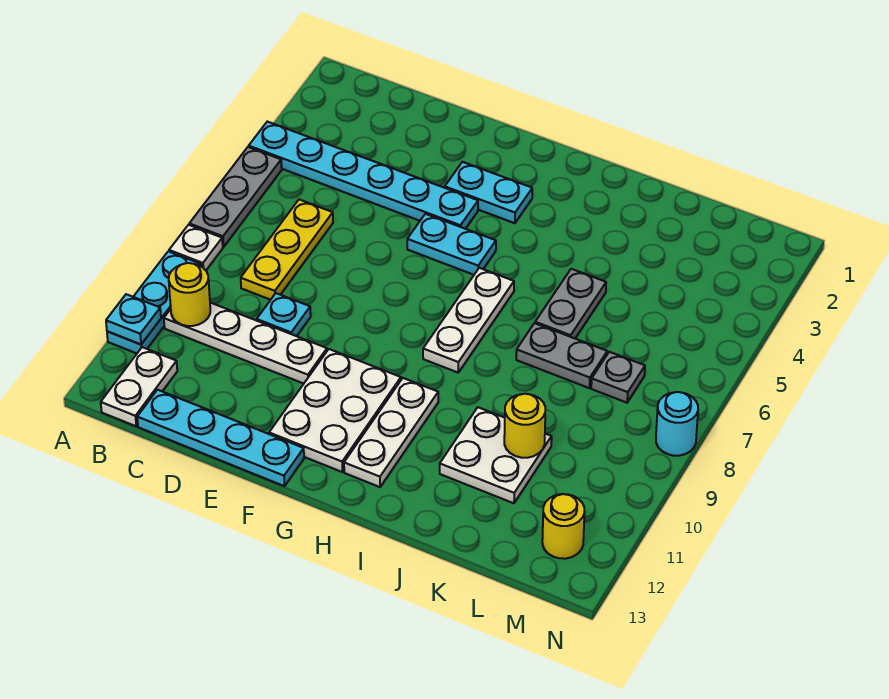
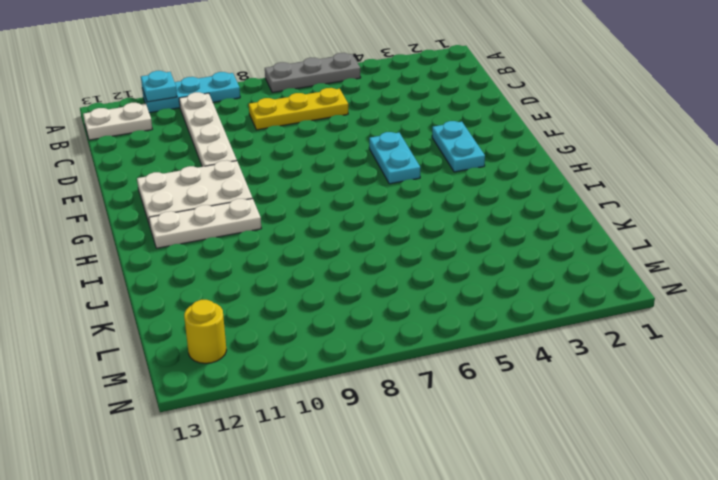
none -> cyan 1x6 plate [249,122,478,229]
none -> white 1x1 plate [169,225,223,270]
none -> cyan 1x4 plate [137,390,304,486]

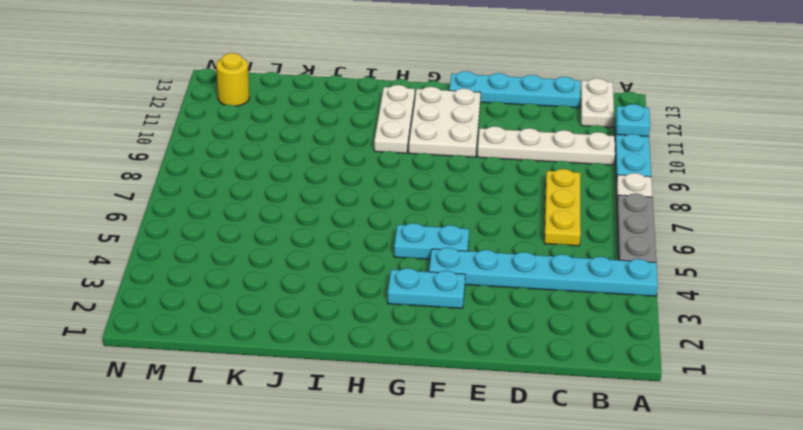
none -> cyan 1x1 plate [257,293,311,336]
none -> white 1x3 plate [423,268,514,372]
none -> grey 1x2 plate [535,269,606,338]

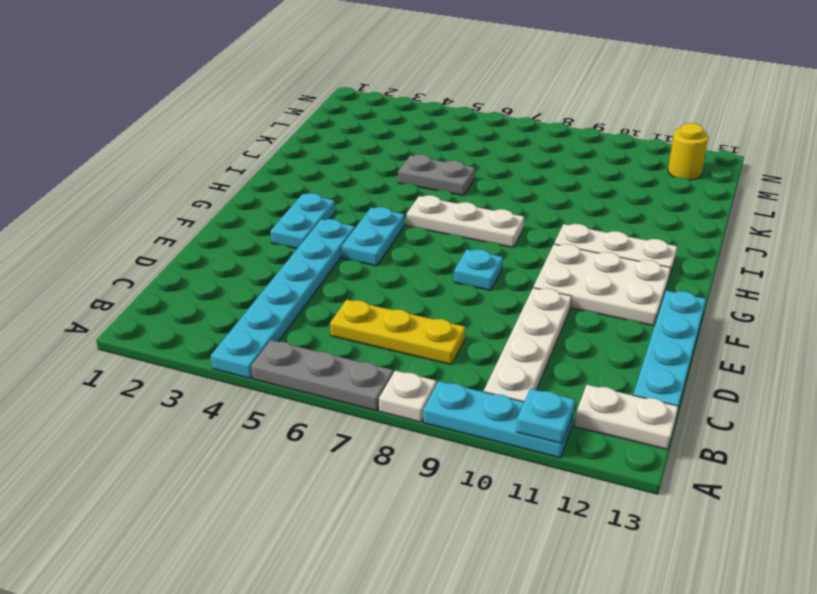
cyan 1x1 plate [454,249,503,290] -> cyan 1x1 plate moved to [257,293,311,336]
none -> grey 1x2 plate [516,323,607,388]
none -> white 2x2 plate [440,407,552,503]
none -> grey 1x1 plate [591,352,645,403]

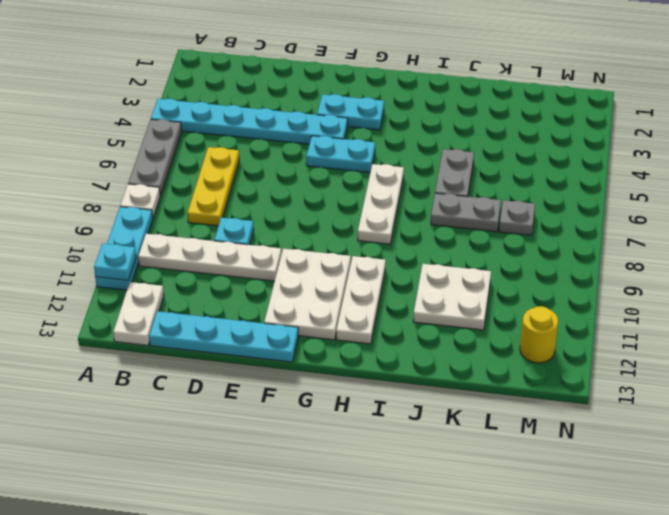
none -> cyan 1x1 round brick [656,392,698,456]
none -> yellow 1x1 round brick [169,263,210,326]
none -> yellow 1x1 round brick [504,394,545,458]

